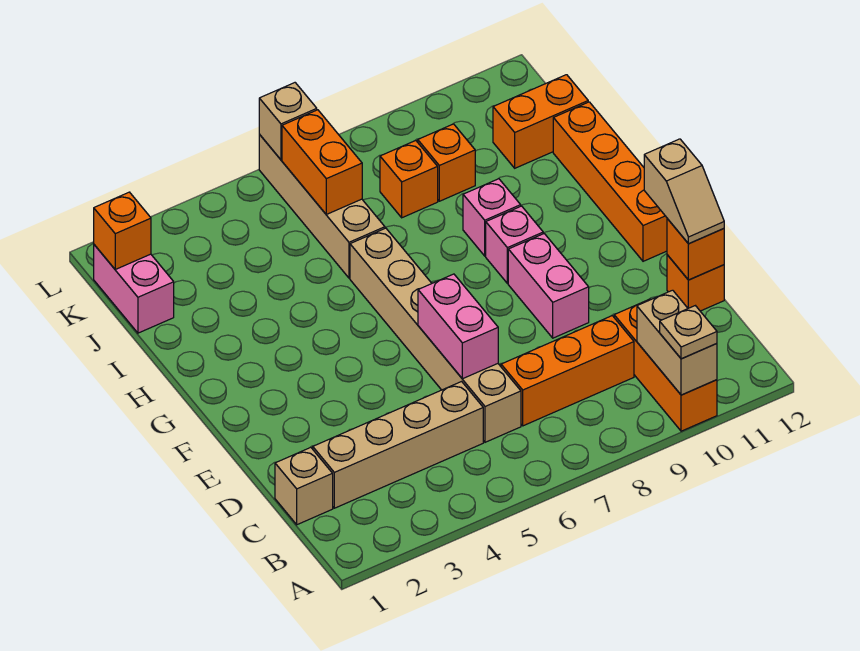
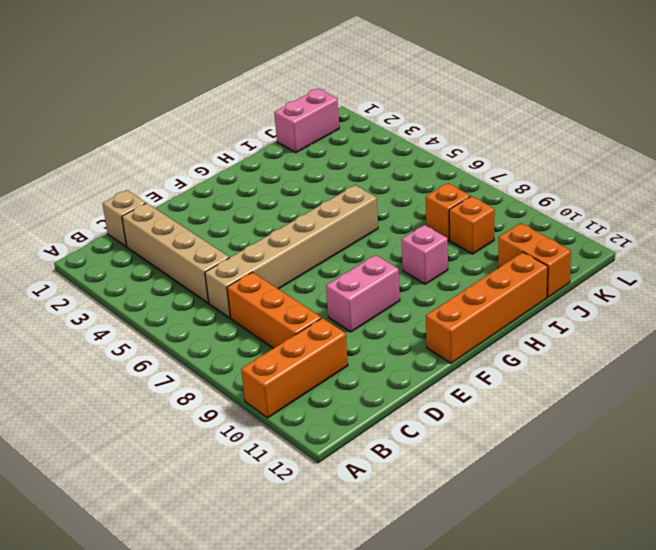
none -> orange 1x1 brick [667,255,724,311]
none -> pink 1x1 brick [486,206,544,283]
none -> tan 1x4 brick [259,135,385,278]

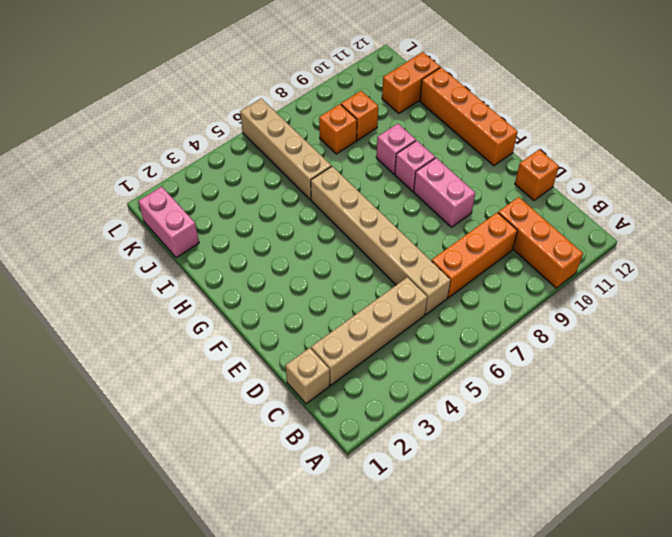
none -> tan 1x2 brick [637,290,717,395]
none -> pink 1x2 brick [418,274,498,379]
none -> orange 1x1 brick [667,219,724,280]

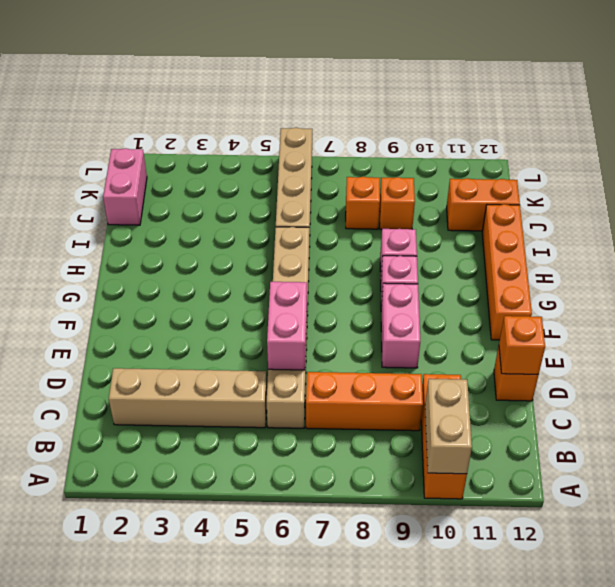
none -> tan 1x1 brick [275,447,333,525]
none -> orange 1x2 brick [282,110,362,214]
none -> orange 1x1 brick [94,192,151,269]

